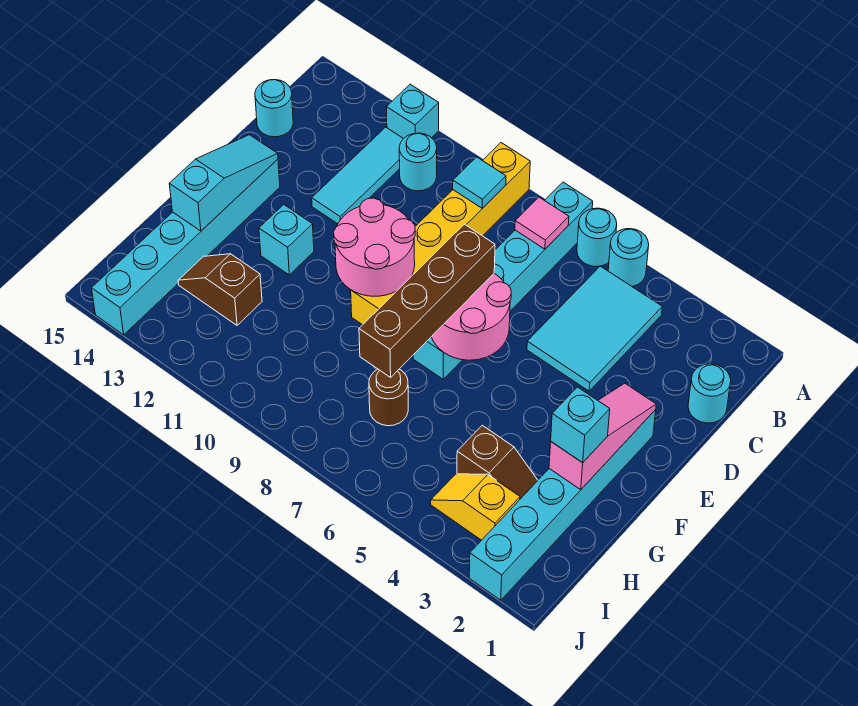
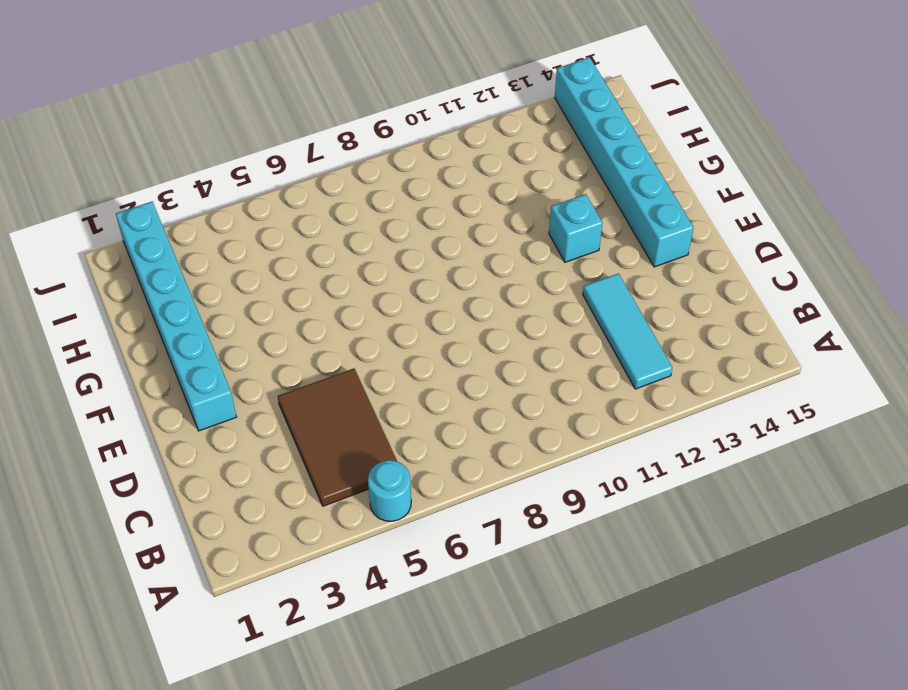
brown 2x3 tile [278,369,397,506] -> cyan 2x3 tile [527,266,662,391]
none -> cyan 1x1 round brick [577,208,617,267]
none -> cyan 1x6 brick [413,182,593,379]
none -> yellow 1x6 brick [351,143,530,325]

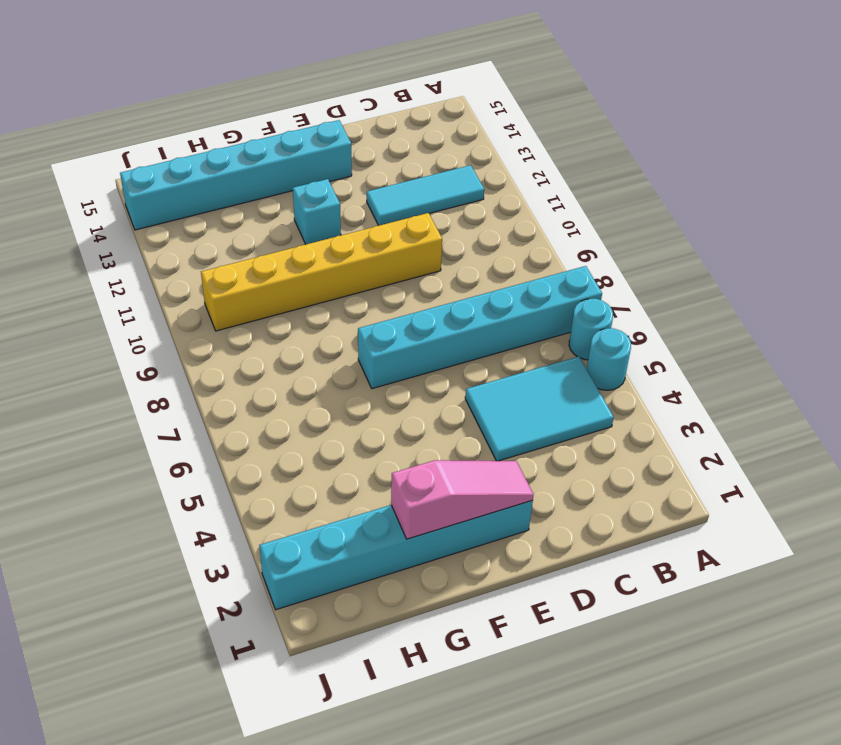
yellow 1x6 brick [201,213,442,331] -> yellow 1x6 brick moved to [351,143,530,325]
none -> cyan 1x1 brick [387,84,439,139]
none -> cyan 1x1 round brick [399,133,437,191]
none -> cyan 1x1 round brick [688,364,731,423]

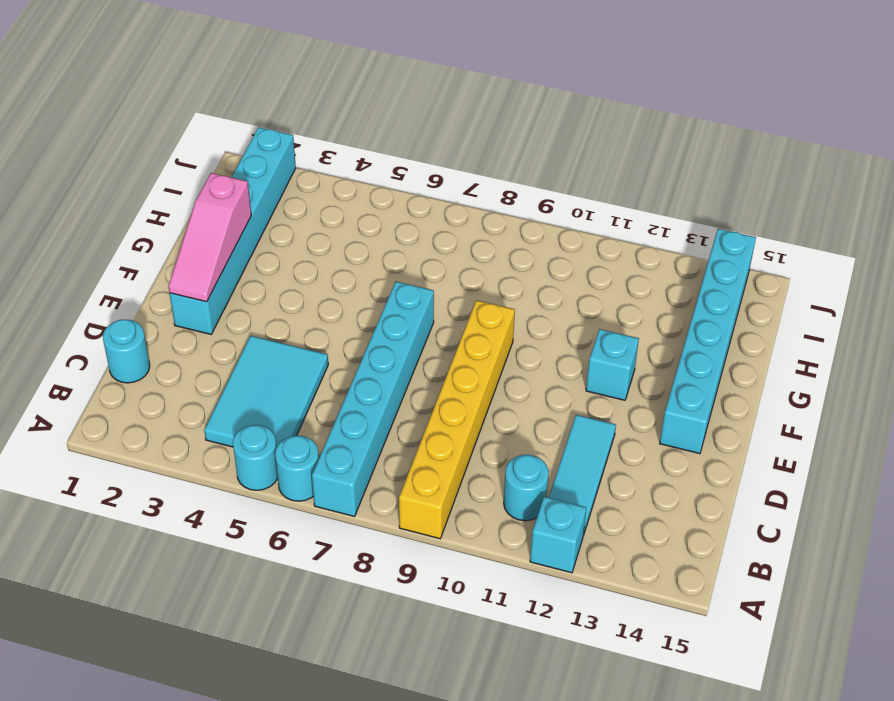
none -> cyan 1x1 round brick [255,80,293,137]
none -> brown 1x2 slope [457,425,538,499]
none -> brown 1x1 round brick [369,369,408,426]

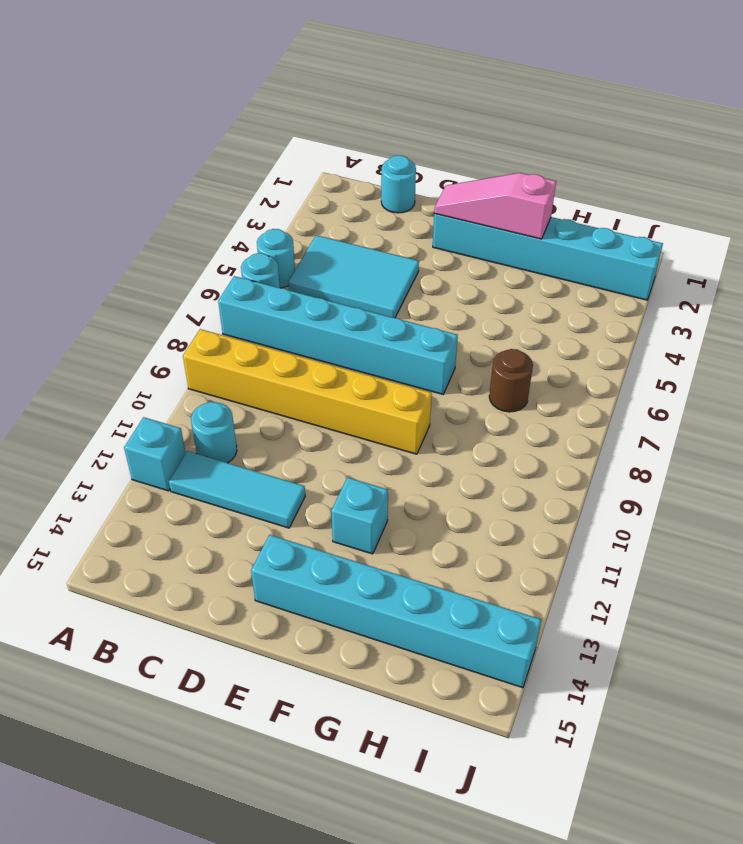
none -> cyan 1x1 round brick [255,80,293,137]
none -> brown 1x2 slope [457,425,538,499]
none -> brown 1x2 slope [178,254,262,325]

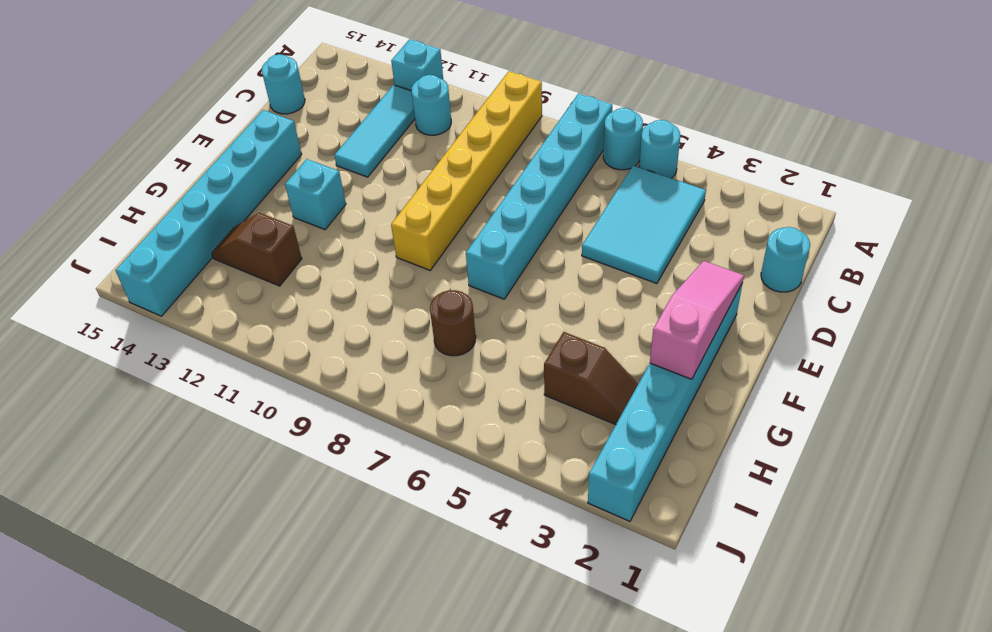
none -> yellow 1x2 slope [431,474,520,540]
none -> pink 1x1 tile [515,197,569,249]
none -> cyan 1x1 tile [453,157,506,208]

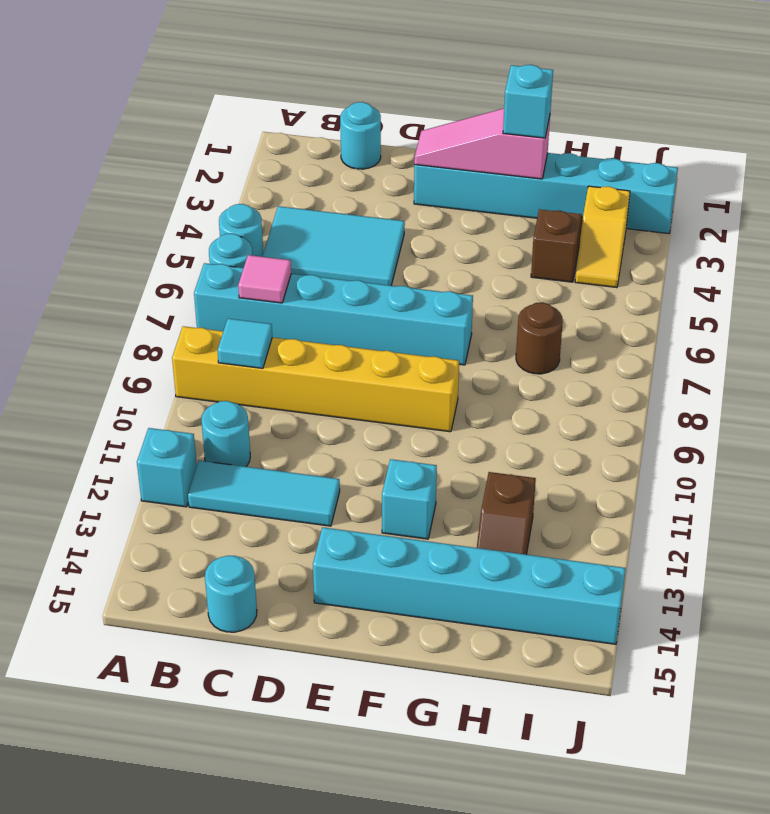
none -> pink 2x2 round brick [432,274,511,360]
none -> pink 2x2 round brick [334,198,415,296]
none -> cyan 1x3 slope [169,135,278,231]

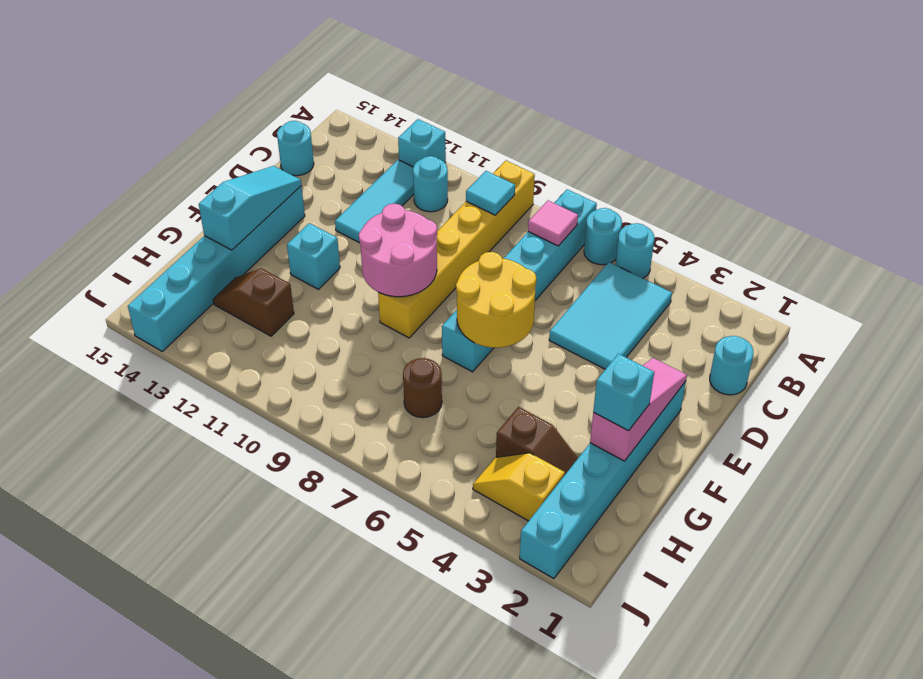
yellow 2x2 round brick [456,252,536,348] -> pink 2x2 round brick [432,274,511,360]
none -> brown 1x4 brick [359,224,495,377]

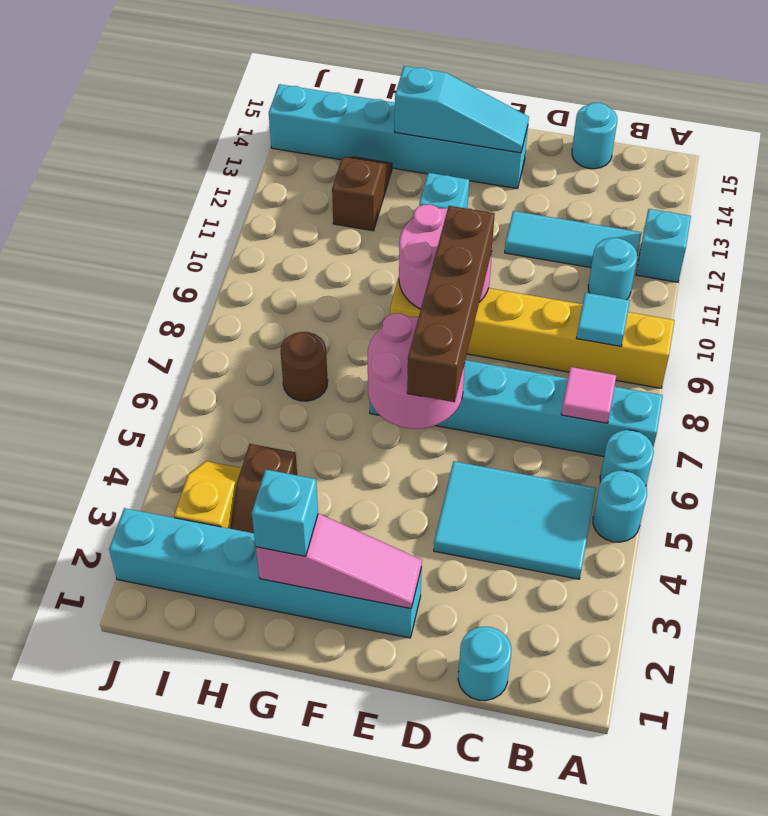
brown 1x4 brick [407,206,495,402] -> brown 1x4 brick turned to [359,224,495,377]

